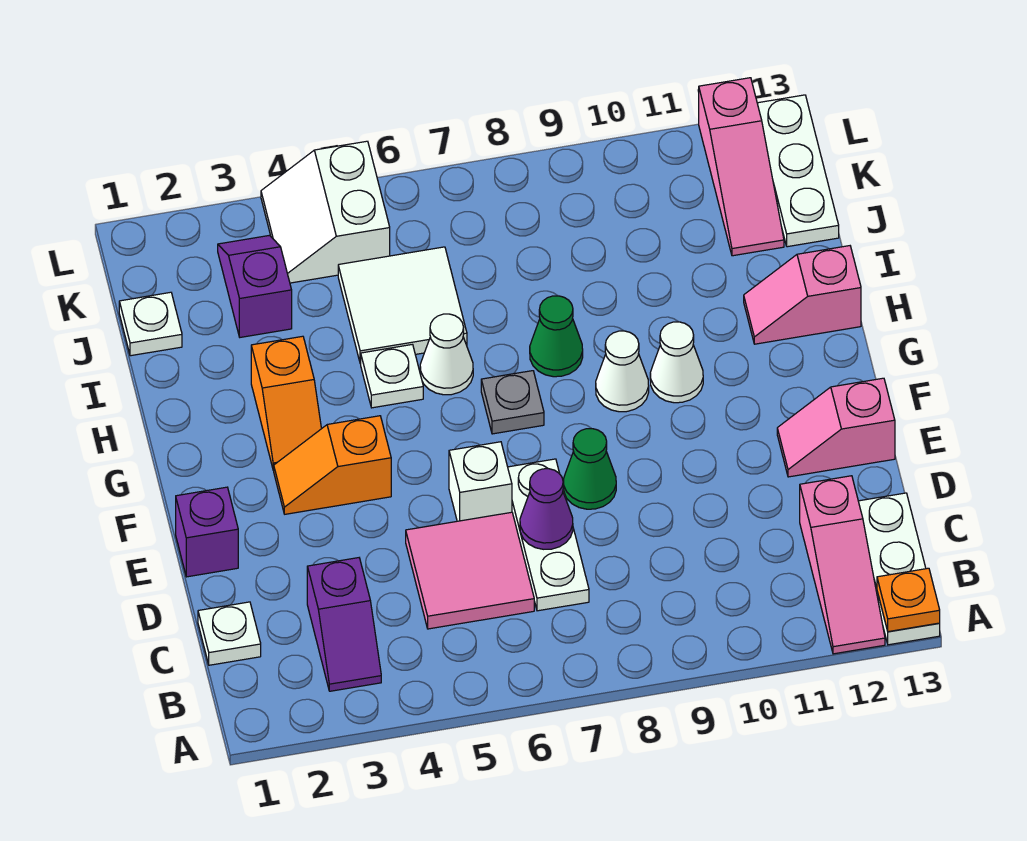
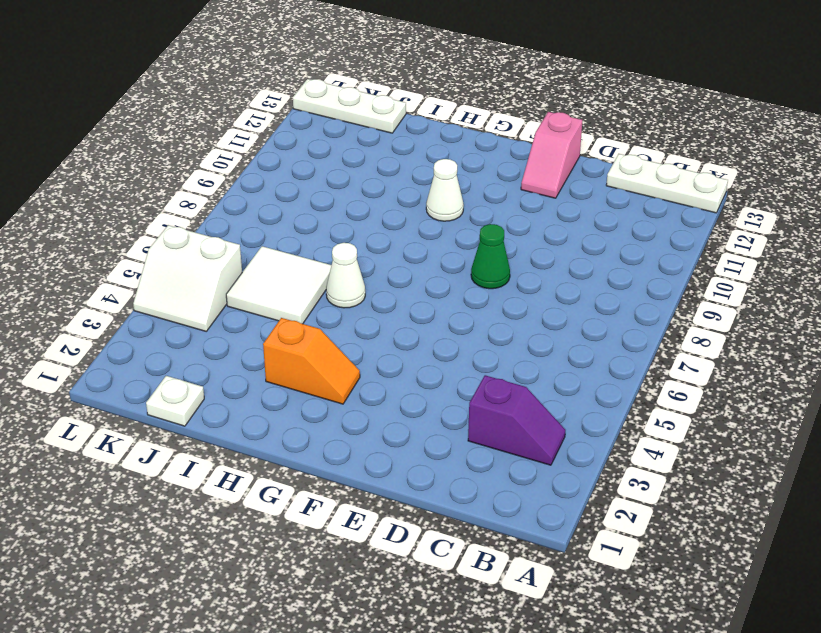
none -> pink 1x3 slope [800,476,885,654]
none -> white 1x1 plate [198,602,261,665]
none -> pink 2x2 tile [406,512,534,629]

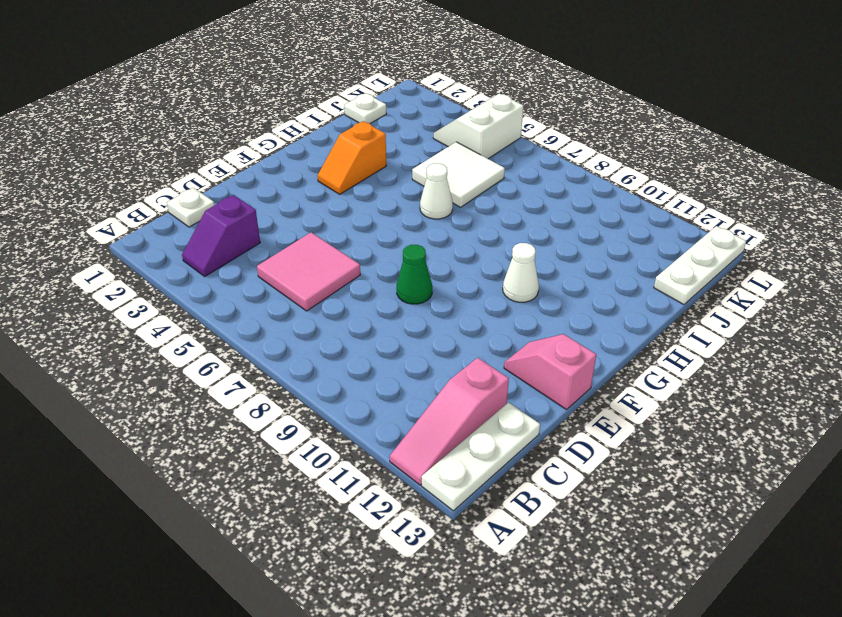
none -> white 1x3 plate [508,459,589,611]
none -> purple 1x1 brick [176,487,238,577]
none -> white 1x1 brick [449,442,512,521]

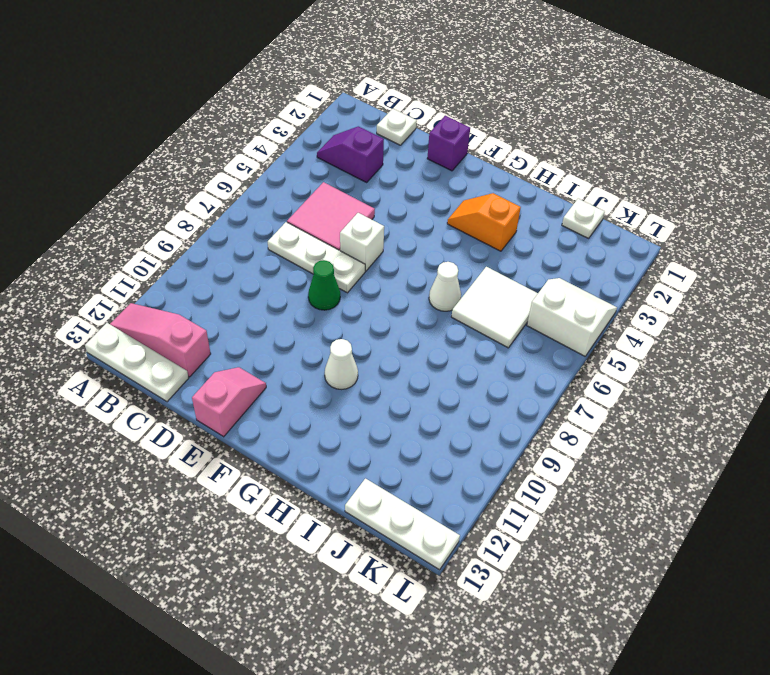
none -> orange 1x2 slope [274,416,391,514]
none -> grey 1x1 plate [481,371,544,434]
none -> white 1x1 cone [596,331,649,412]

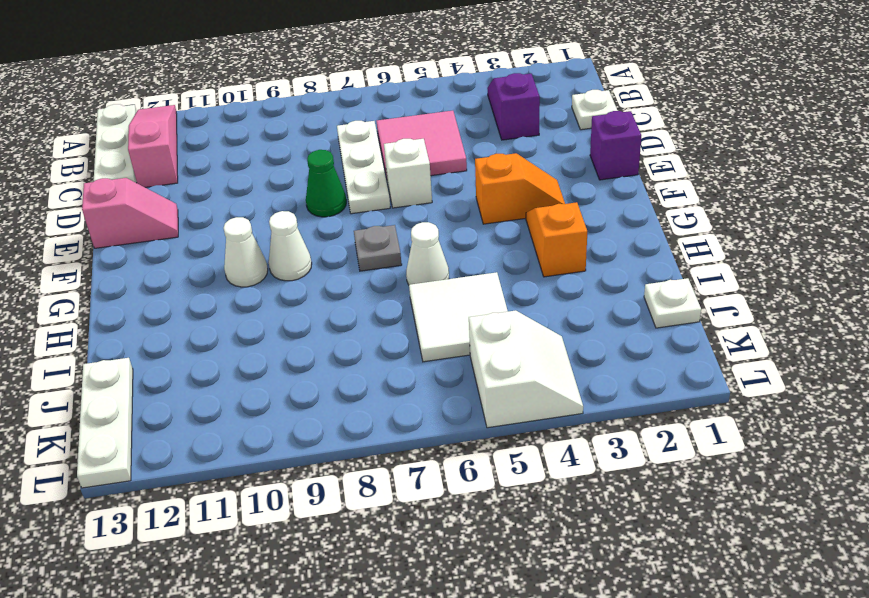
none -> white 1x1 plate [361,344,423,408]
none -> green 1x1 cone [530,296,583,377]
none -> pink 1x2 slope [744,246,861,344]

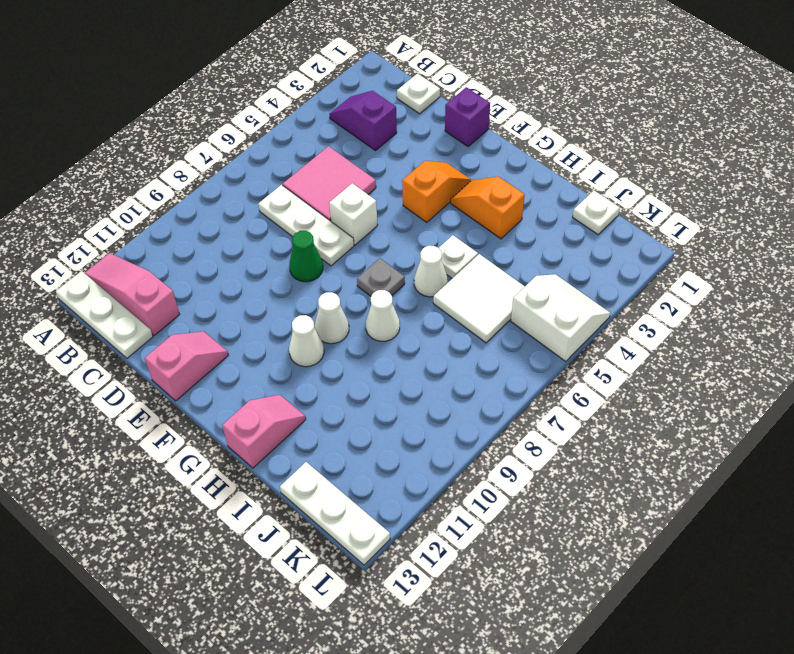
white 1x1 cone [366,290,400,341] -> green 1x1 cone [530,296,583,377]
none -> purple 1x2 slope [218,235,292,337]
none -> pink 1x3 slope [699,78,784,256]
none -> orange 1x1 plate [877,568,940,632]

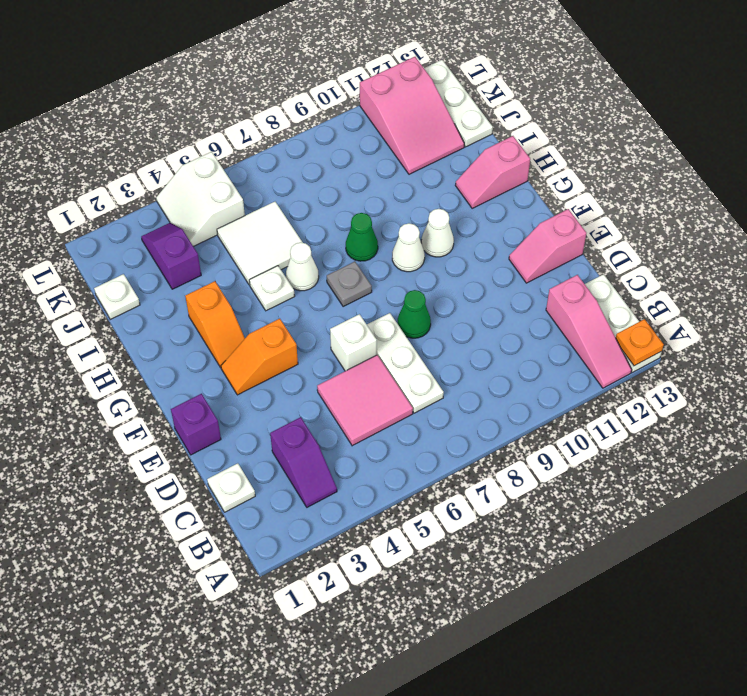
pink 2x3 slope [360,57,464,174] -> pink 1x3 slope [699,78,784,256]
none -> purple 1x1 cone [520,469,573,549]

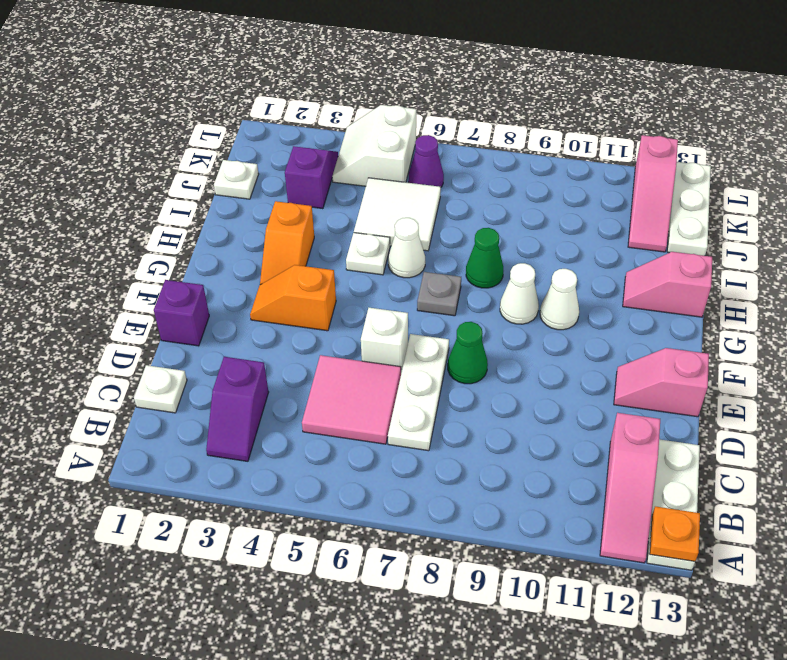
purple 1x1 cone [409,135,444,187] -> purple 1x1 cone moved to [520,469,573,549]

